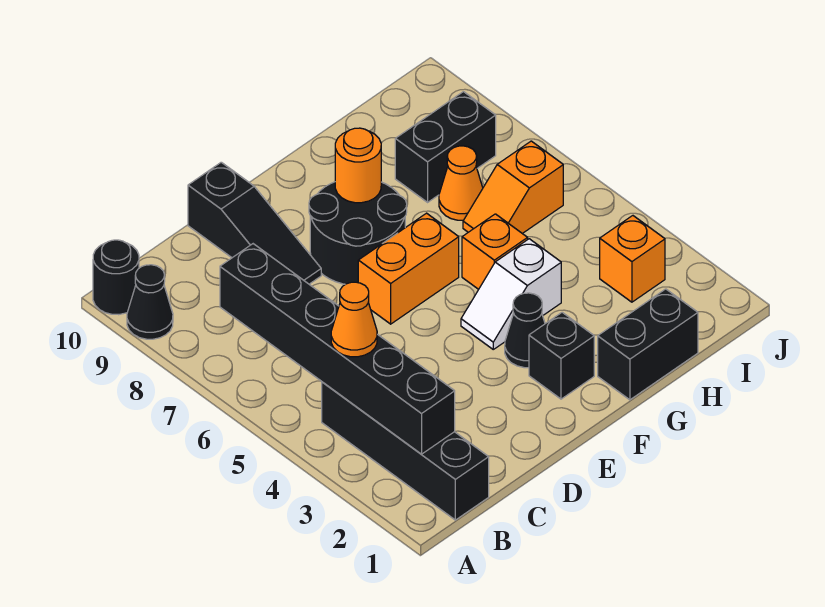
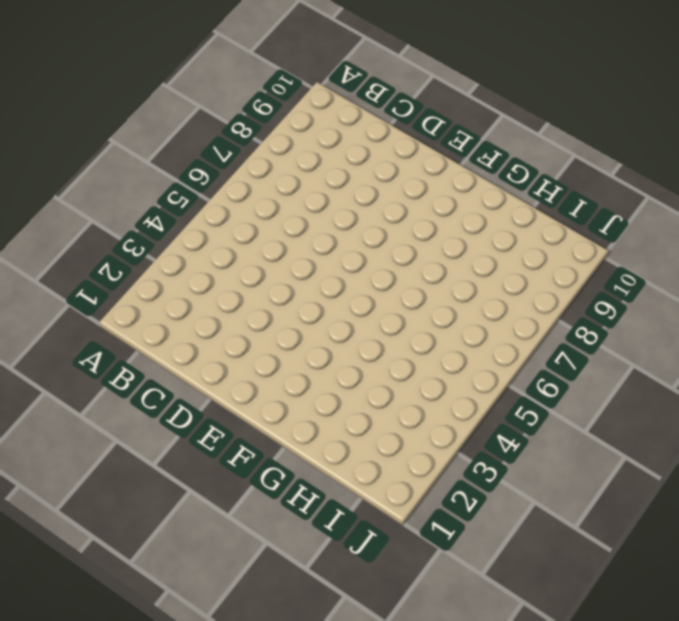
none -> black 1x1 cone [127,265,173,339]
none -> black 1x1 round brick [93,240,139,315]
none -> black 1x4 brick [322,382,489,520]

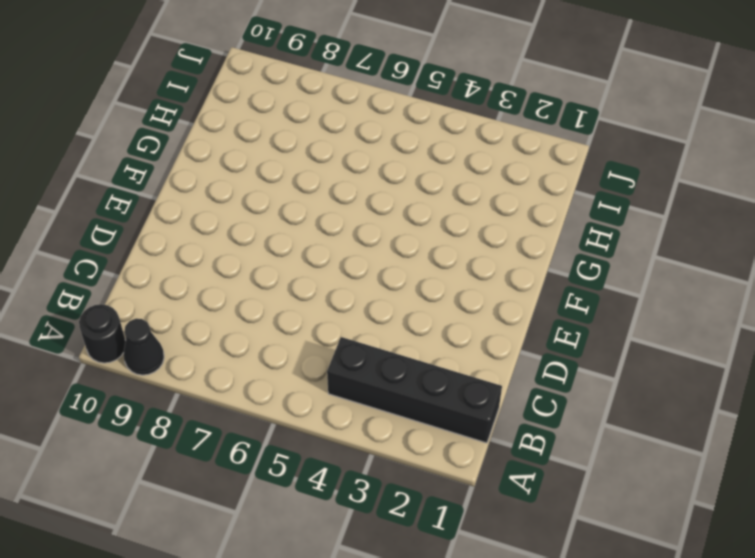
none -> black 1x3 slope [188,162,321,284]
none -> orange 1x2 brick [358,213,459,324]
none -> black 2x2 round brick [309,182,407,284]

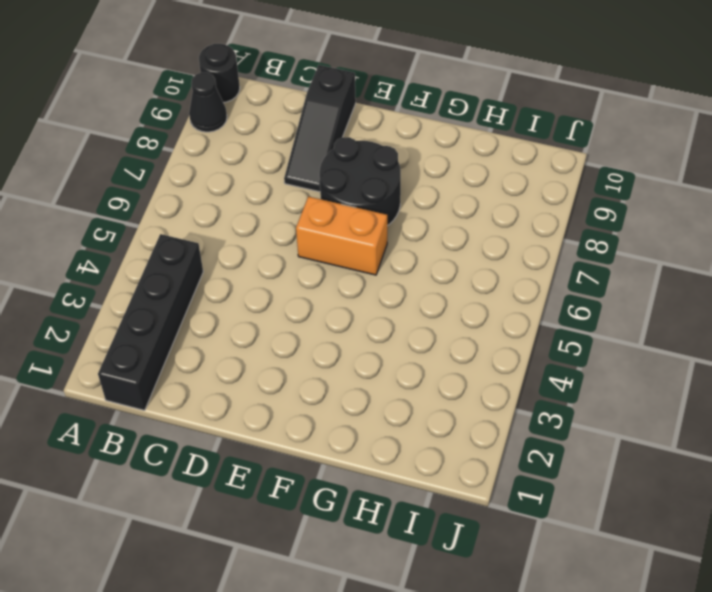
none -> black 1x1 brick [529,312,594,399]
none -> black 1x1 cone [505,293,545,368]
none -> white 1x2 slope [461,239,561,349]

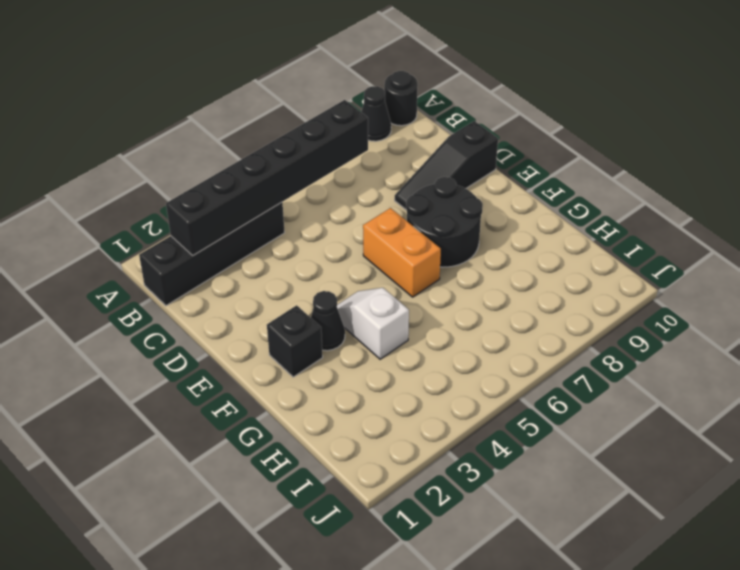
none -> black 1x2 brick [598,289,698,400]
none -> orange 1x1 brick [462,214,528,289]
none -> orange 1x2 slope [463,141,563,234]

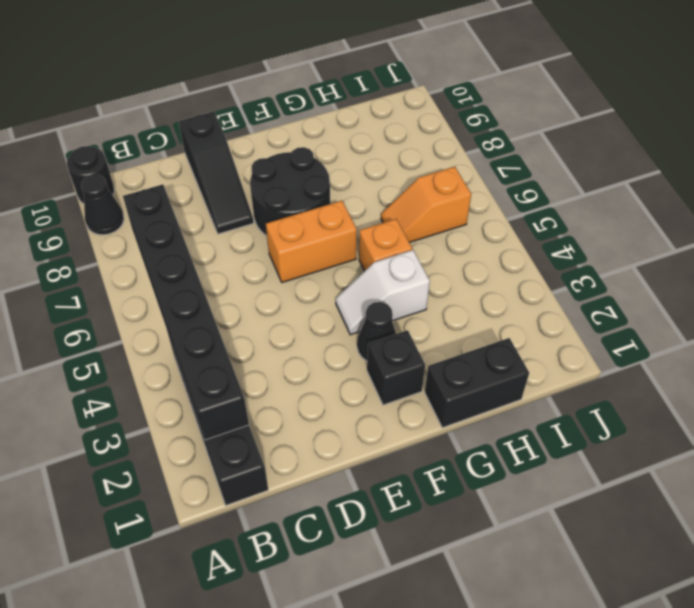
none -> orange 1x1 cone [439,146,483,220]
none -> black 1x2 brick [395,92,496,202]
none -> orange 1x1 brick [600,216,665,302]

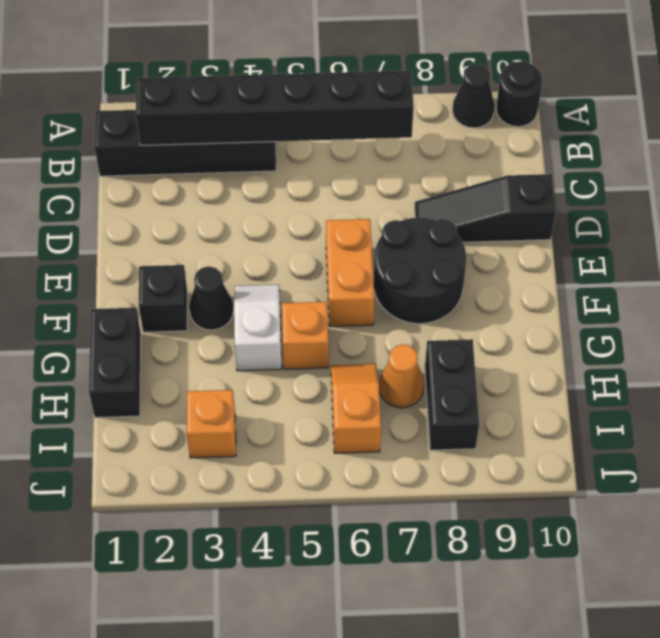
none -> orange 1x1 round brick [335,128,381,203]
none -> orange 1x1 cone [331,282,377,357]

